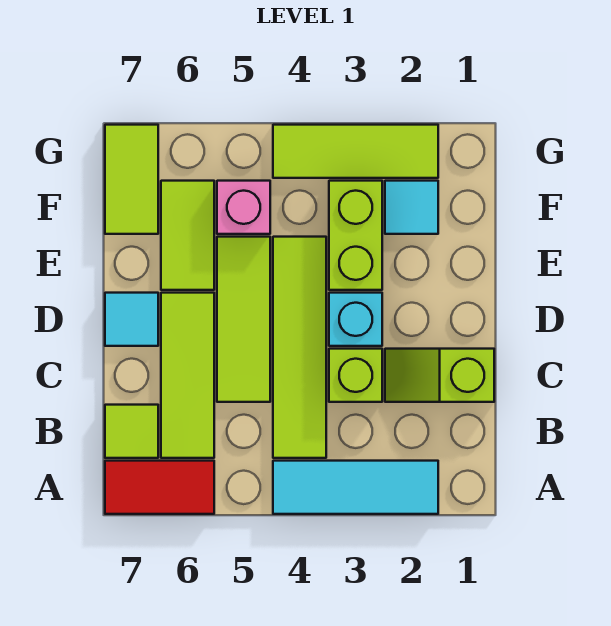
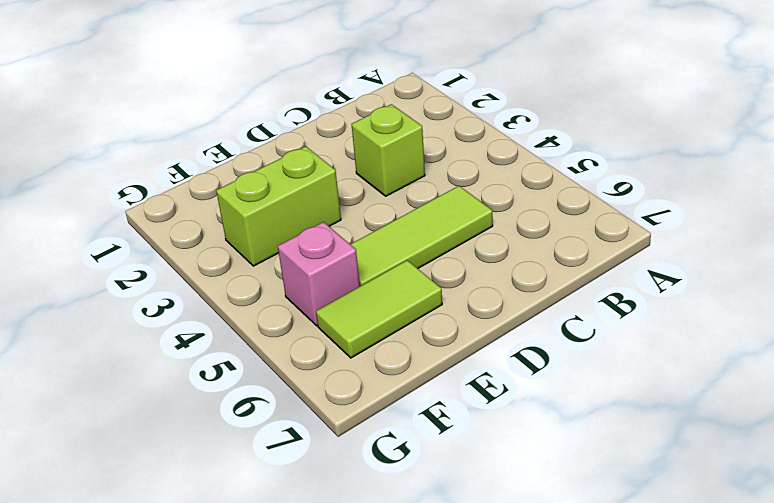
none -> cyan 1x3 tile [273,461,438,514]
none -> red 1x2 tile [105,461,214,514]
none -> lime 1x4 tile [273,237,326,458]

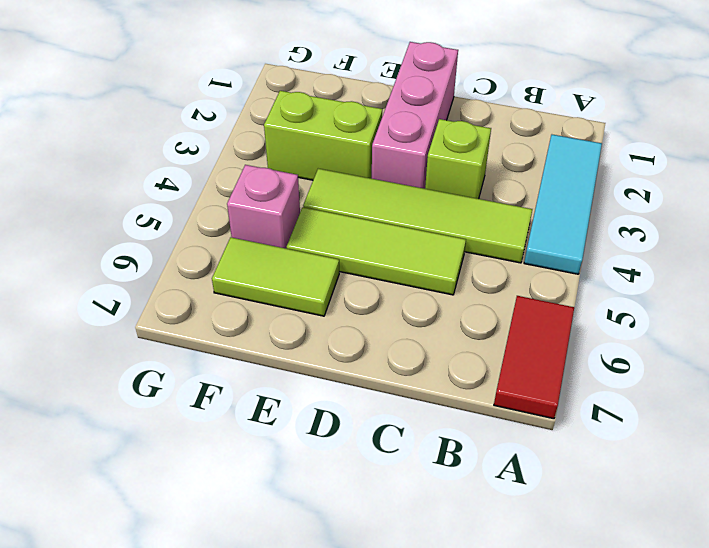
pink 1x3 brick [372,42,458,189] -> cyan 1x1 brick [329,293,382,346]
none -> lime 1x3 tile [161,293,214,458]
none -> lime 1x1 tile [105,405,158,458]
none -> lime 1x2 slope [385,349,494,402]

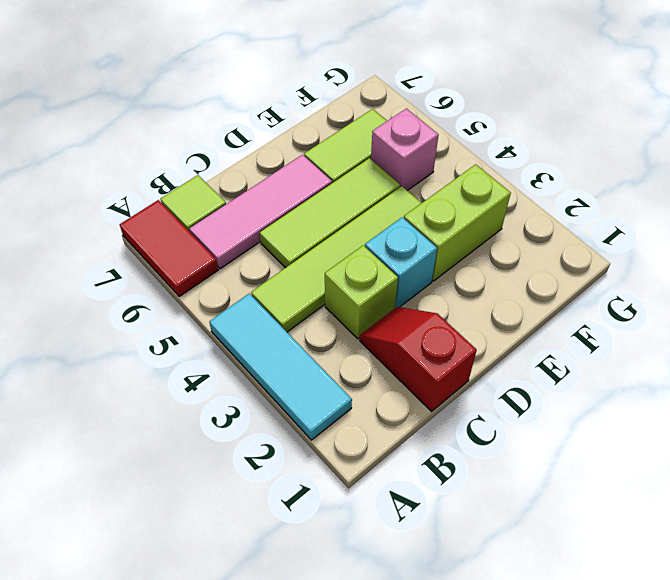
pink 1x3 tile [189,155,332,269] -> lime 1x3 tile [161,293,214,458]
red 1x2 slope [360,307,477,411] -> lime 1x2 slope [385,349,494,402]
none -> cyan 1x1 tile [105,293,158,346]
none -> cyan 1x1 tile [385,181,438,234]
none -> lime 1x2 tile [105,125,158,234]

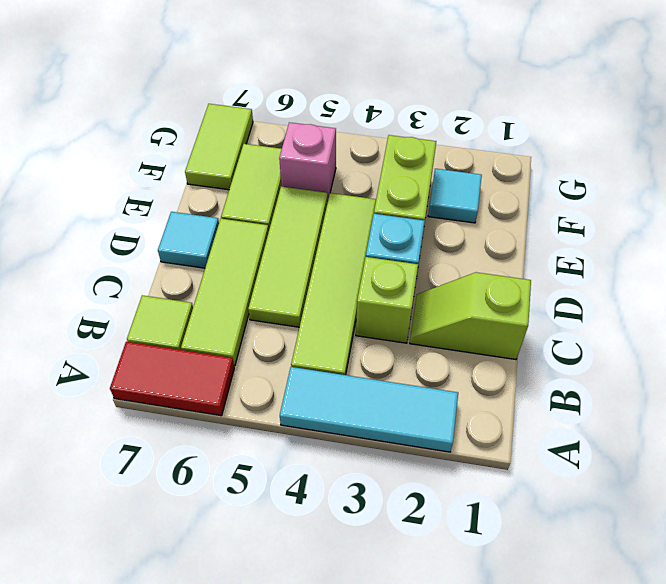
none -> lime 1x3 tile [273,125,438,178]

